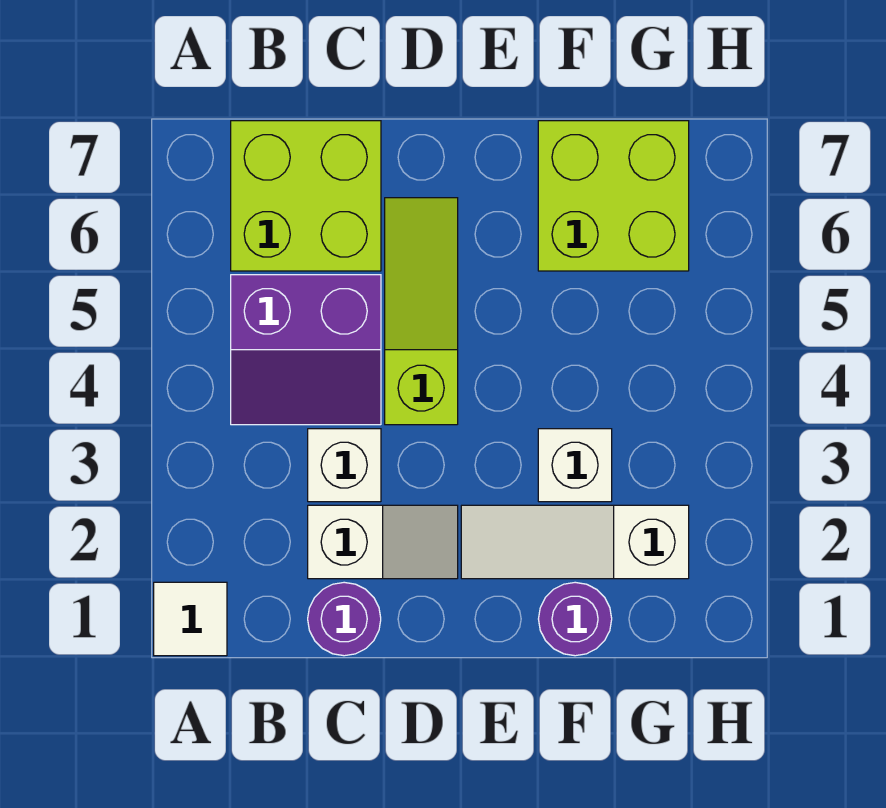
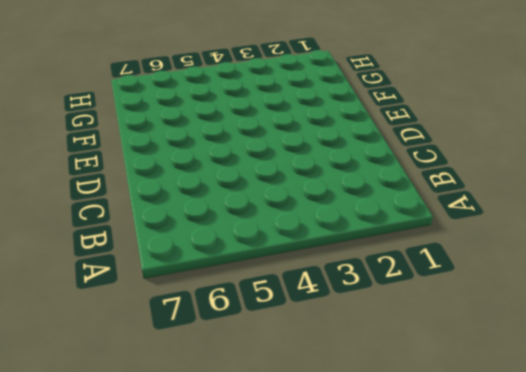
none -> white 1x1 tile [154,582,227,656]
none -> purple 2x2 slope [231,275,381,425]

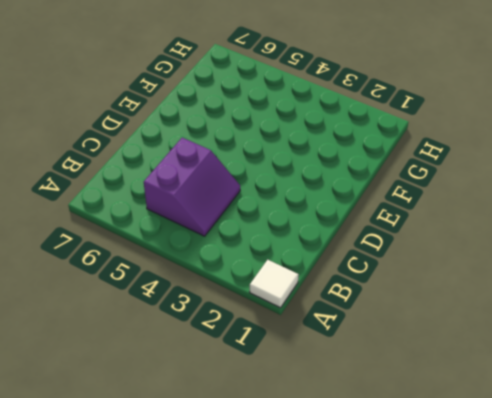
none -> lime 2x2 brick [231,121,381,271]
none -> purple 1x1 round brick [308,582,381,656]

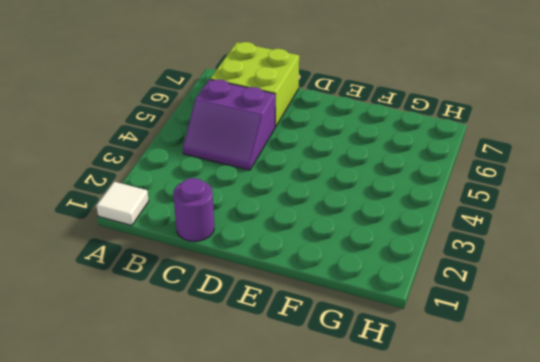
none -> white 1x2 slope [308,505,458,579]
none -> white 1x1 brick [308,429,381,502]

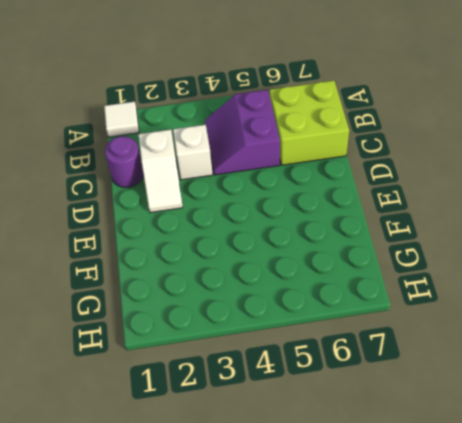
none -> lime 1x3 slope [385,198,458,425]
none -> white 1x3 slope [461,505,689,579]

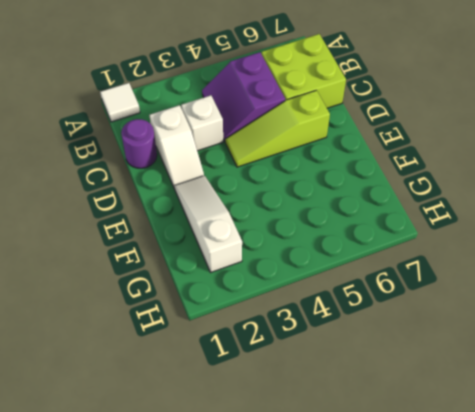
lime 1x3 slope [225,90,330,167] -> lime 1x3 slope turned to [385,198,458,425]
none -> purple 1x1 round brick [539,582,612,656]
none -> white 1x1 brick [538,429,612,502]

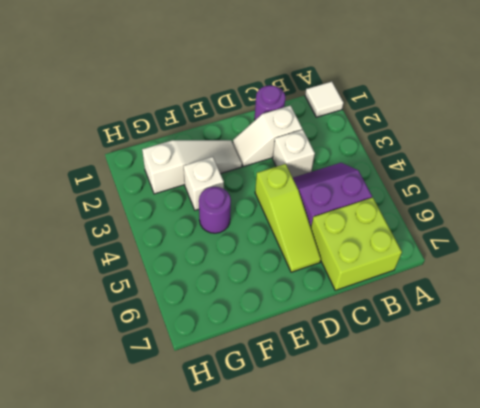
purple 1x1 round brick [199,187,231,233] -> purple 1x1 round brick moved to [539,582,612,656]
none -> lime 2x2 brick [538,121,689,271]

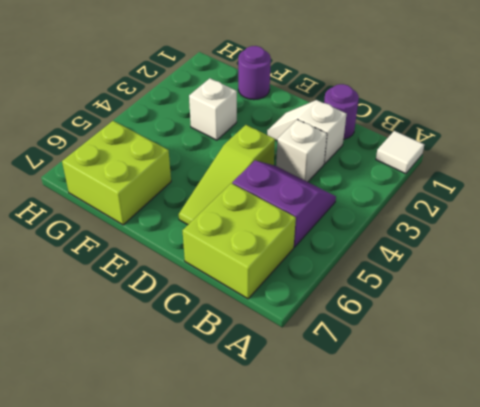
none -> white 1x3 slope [461,505,689,579]

